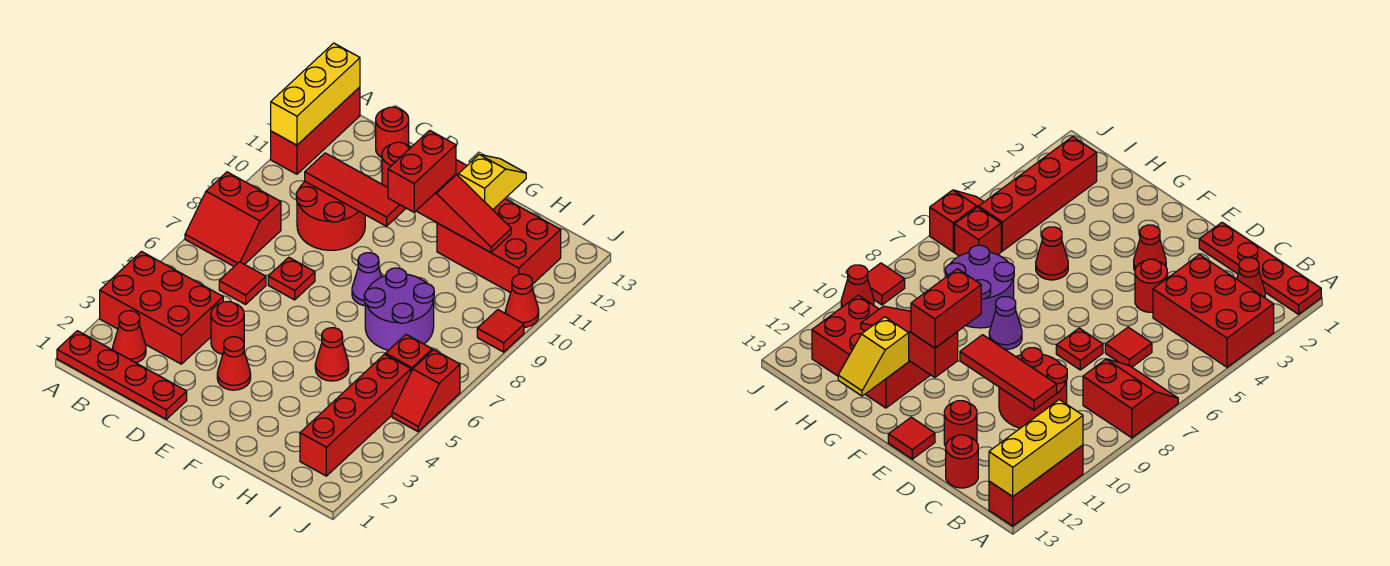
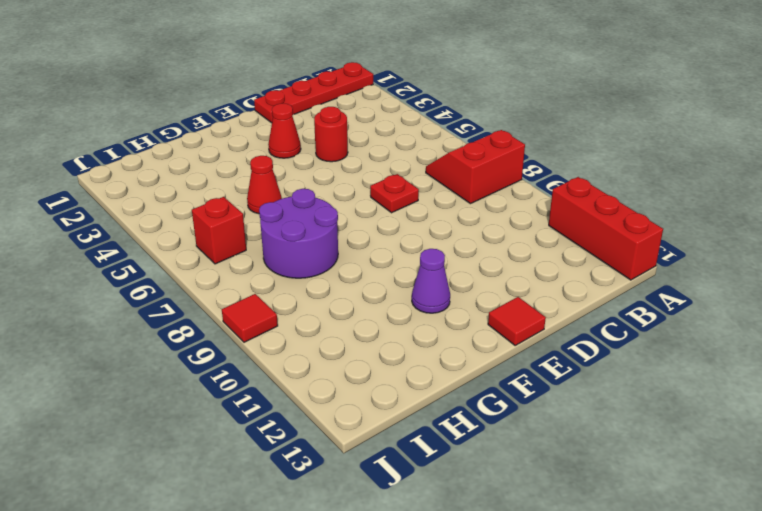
purple 1x1 cone [412,249,450,313] -> purple 1x1 cone moved to [352,253,382,306]
none -> red 2x3 brick [100,252,223,364]
none -> red 1x1 cone [113,311,146,363]
none -> red 1x1 tile [219,262,266,304]

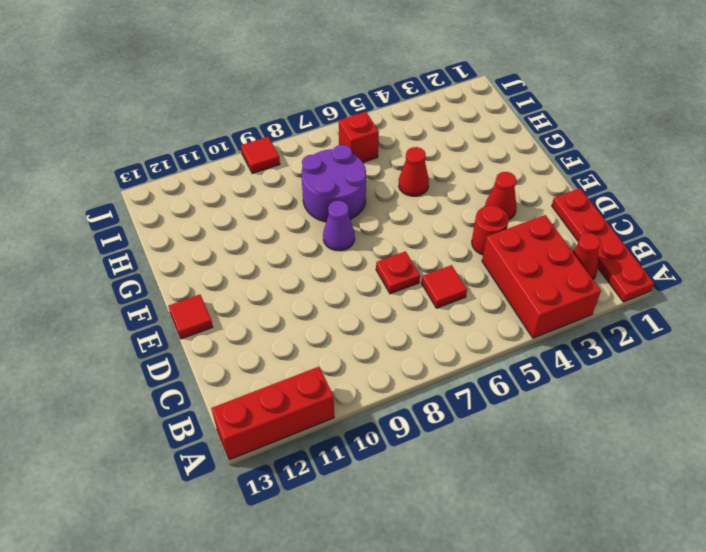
none -> red 2x2 slope [185,172,281,266]
none -> red 2x2 round brick [296,182,365,250]
none -> red 1x1 round brick [376,107,409,158]

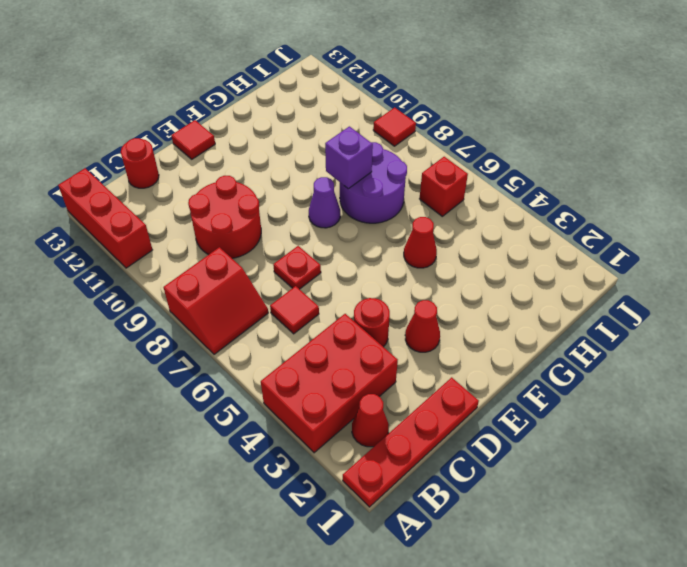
purple 1x1 brick [325,126,373,189] -> none
none -> red 1x1 round brick [382,142,411,187]
none -> red 2x3 brick [437,199,561,293]
none -> red 1x4 brick [300,354,411,476]

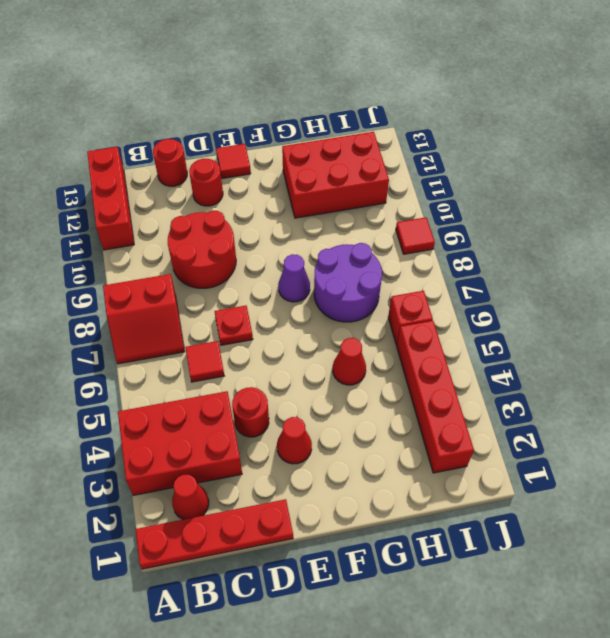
none -> red 1x2 slope [392,350,460,432]
none -> red 1x1 cone [505,274,539,327]
none -> yellow 1x3 brick [271,43,360,145]

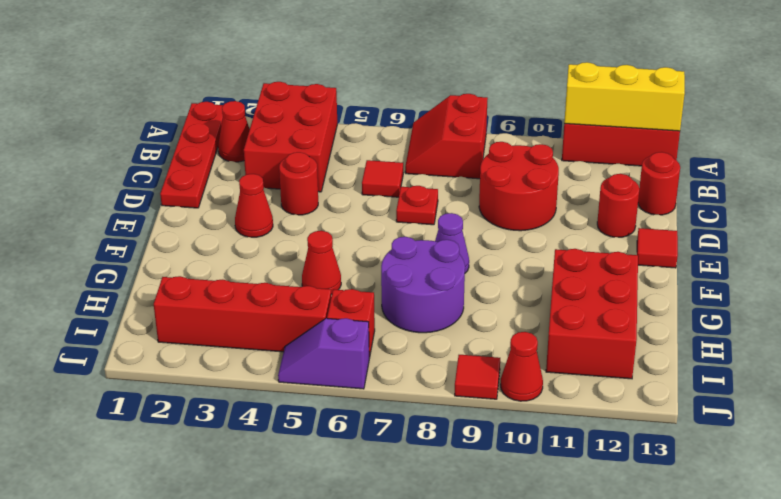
purple 1x2 slope [278,318,369,389] -> red 1x2 slope [392,350,460,432]
none -> red 1x3 tile [305,153,406,226]
none -> red 1x3 slope [417,174,511,252]
none -> yellow 1x2 slope [458,155,526,210]

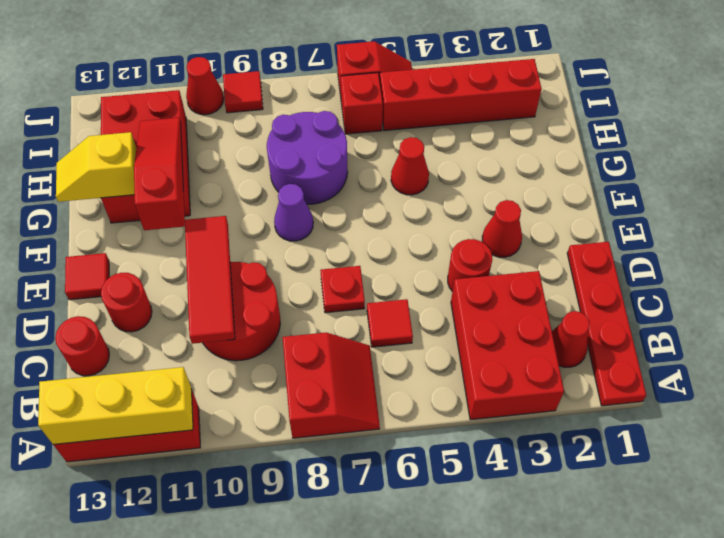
none -> red 1x2 brick [388,130,456,212]

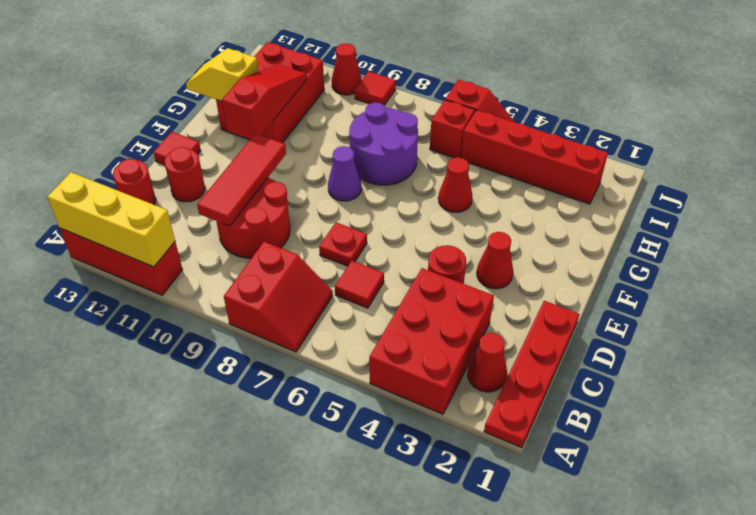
none -> red 1x2 brick [388,130,456,212]

